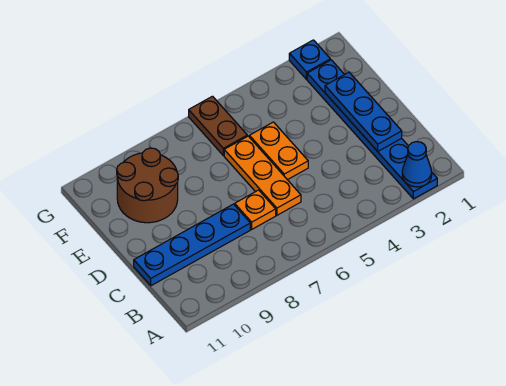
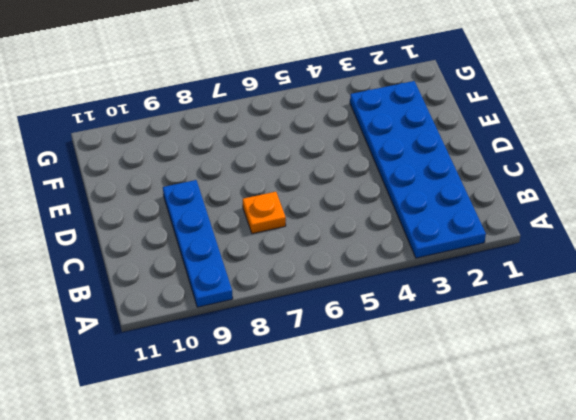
blue 2x6 plate [350,81,486,258] -> blue 1x6 plate [307,60,437,199]
blue 1x4 plate [163,180,233,307] -> blue 1x4 plate turned to [134,204,250,286]
none -> orange 1x3 plate [224,136,301,215]
none -> orange 1x2 plate [249,122,308,180]

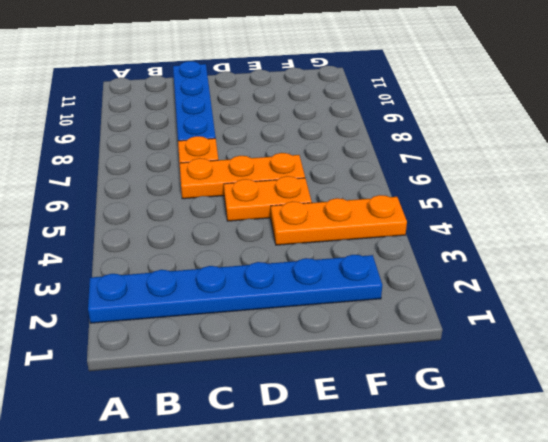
orange 1x3 plate [271,195,407,245] -> none
none -> brown 2x2 round brick [117,148,178,223]
none -> brown 1x2 plate [189,96,247,156]

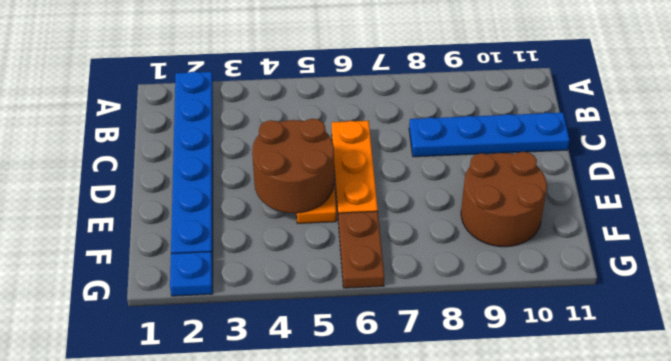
brown 2x2 round brick [252,119,334,213] -> none
none -> orange 1x1 plate [235,190,276,229]
none -> blue 1x1 cone [402,142,432,187]

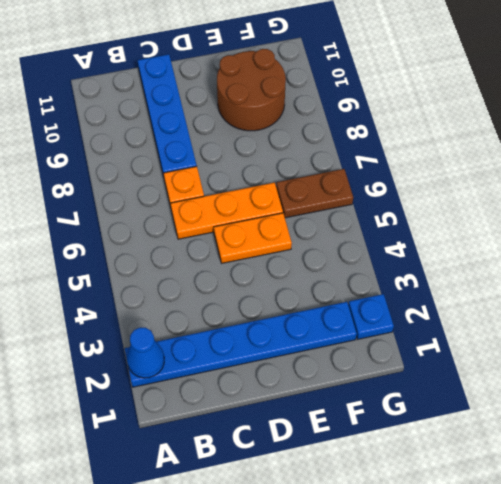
none -> blue 1x3 plate [325,72,402,151]

